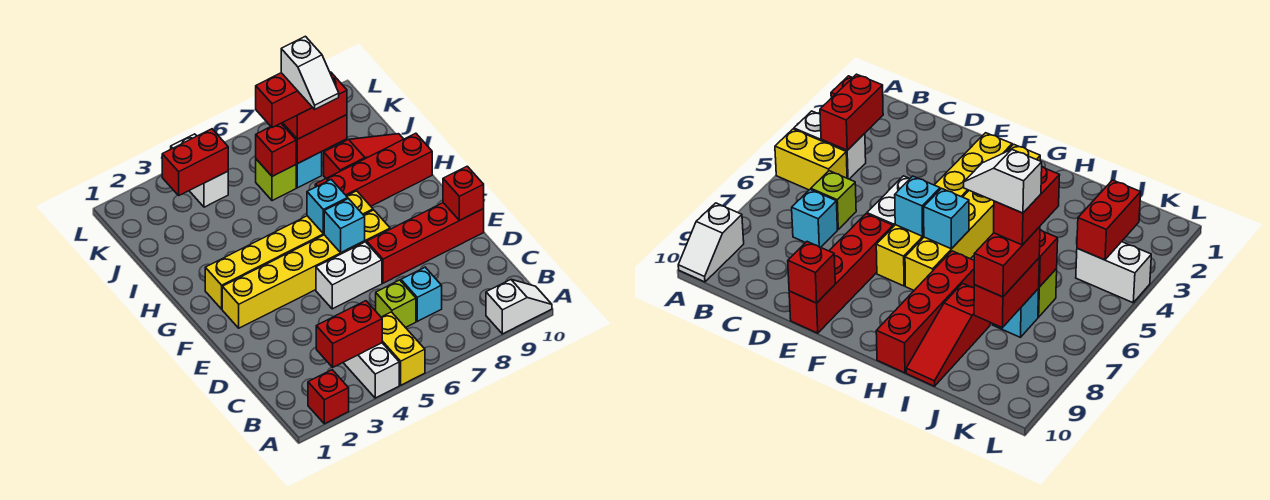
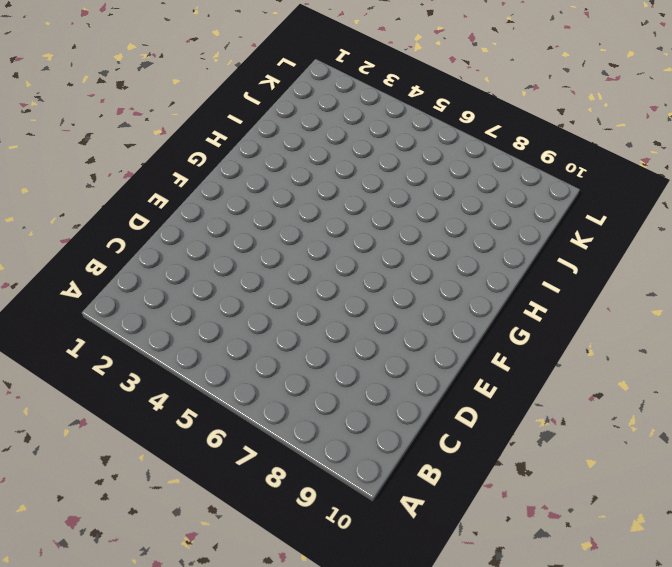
none -> red 1x1 brick [308,370,349,424]
none -> white 1x2 brick [343,343,399,398]
none -> yellow 1x2 brick [381,312,425,385]

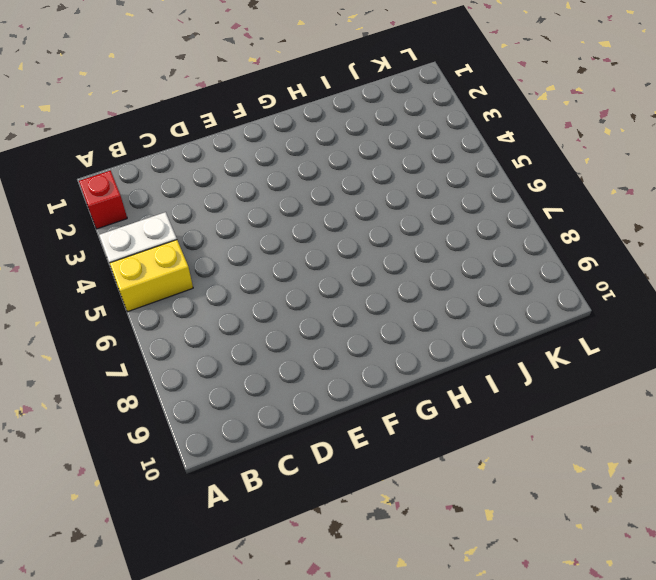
none -> white 1x2 slope [486,279,552,334]
none -> lime 1x1 brick [376,280,416,328]
none -> cyan 1x1 brick [401,267,442,321]

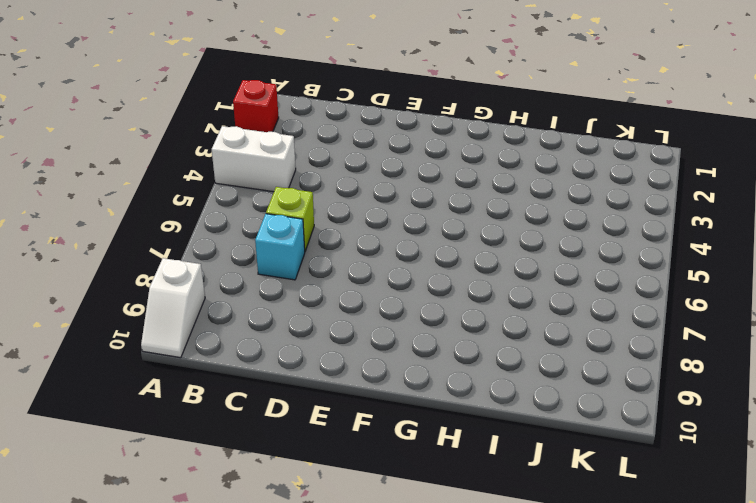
none -> yellow 1x2 brick [381,312,425,385]
none -> white 1x2 brick [316,242,382,309]
none -> red 1x4 brick [367,203,484,283]

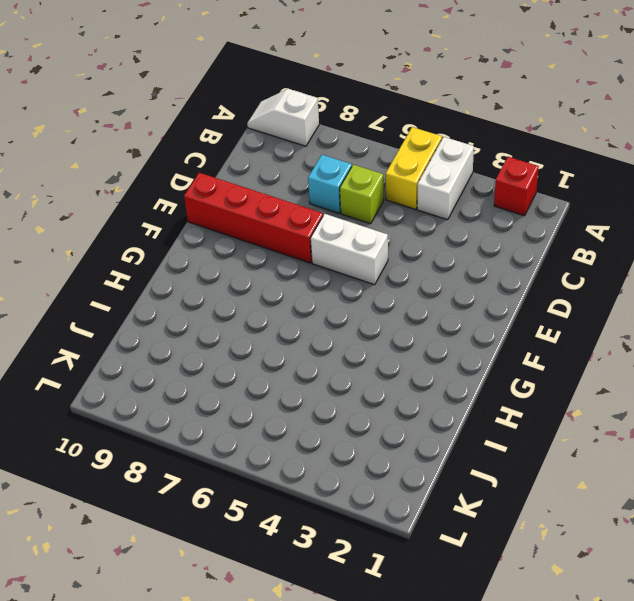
none -> yellow 1x6 brick [222,210,390,328]
none -> yellow 1x6 brick [205,191,373,309]
none -> red 1x4 brick [315,133,432,206]

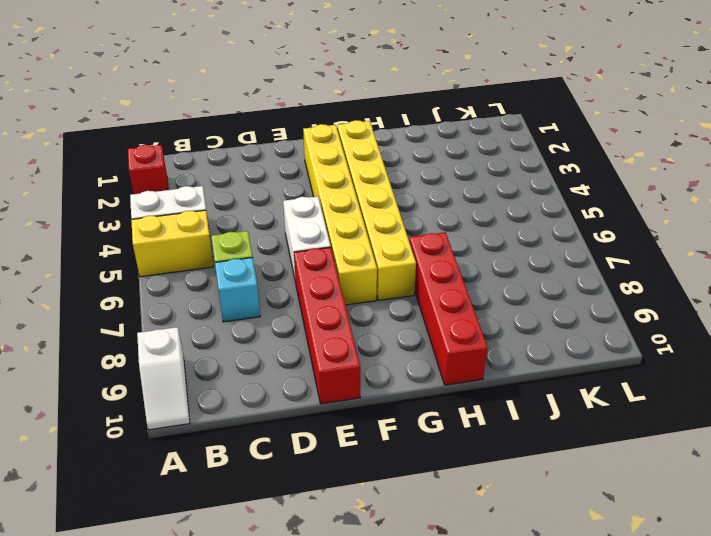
none -> red 1x3 slope [324,134,403,178]
none -> lime 1x1 brick [256,159,296,201]
none -> cyan 1x1 brick [296,152,322,188]

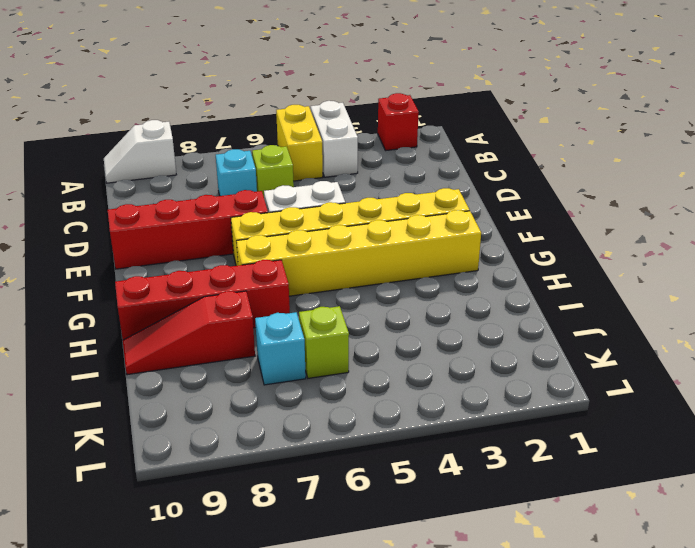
none -> white 1x2 brick [171,134,228,207]
none -> red 1x2 brick [316,301,382,367]
none -> red 1x1 brick [443,166,484,221]

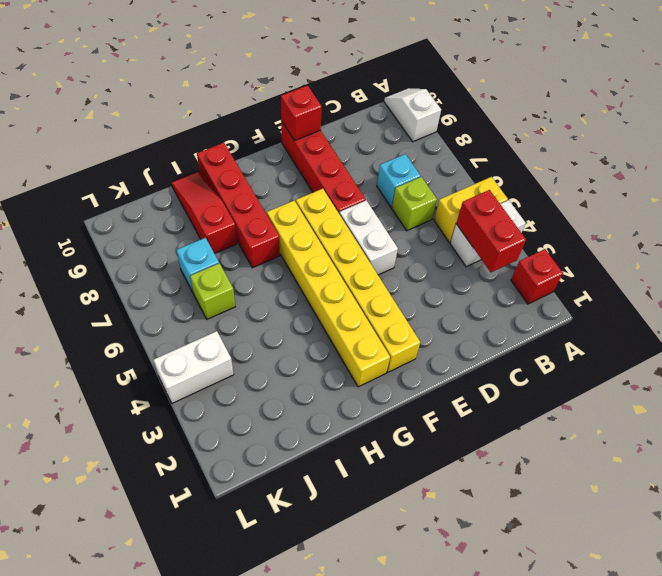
none -> cyan 1x1 brick [324,199,365,253]
none -> cyan 1x1 brick [307,180,348,234]
none -> red 1x1 brick [256,124,296,176]

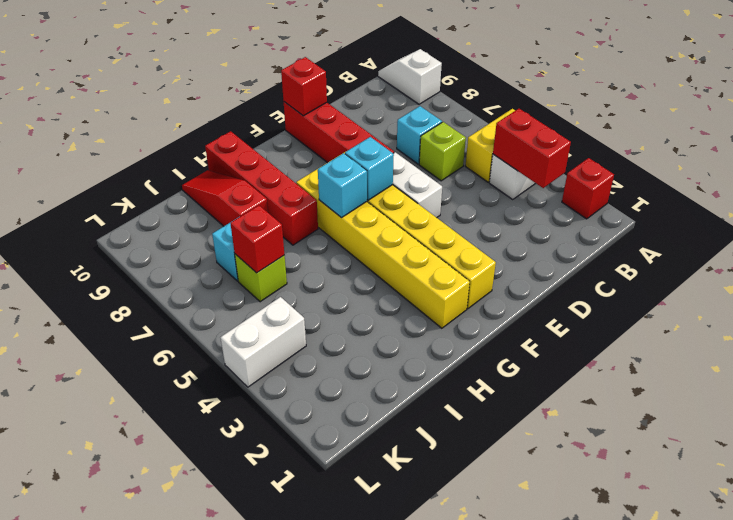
none -> red 1x2 brick [281,115,347,164]
none -> red 1x2 brick [162,129,228,195]
none -> red 1x2 brick [283,72,347,139]

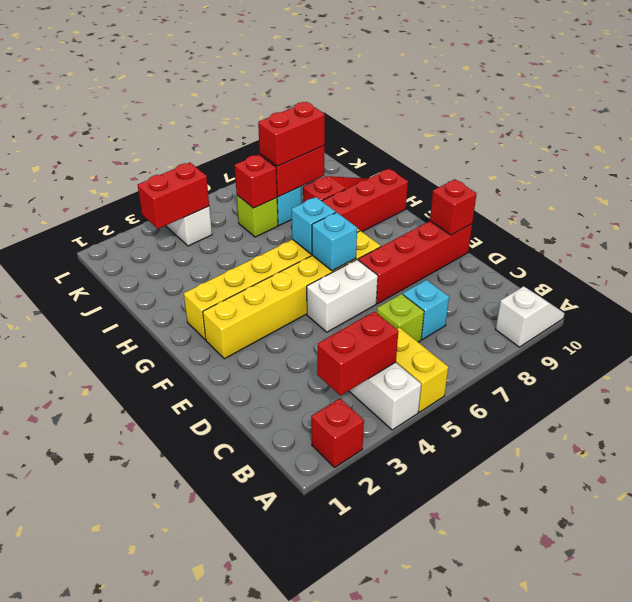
none -> red 1x2 brick [256,73,312,128]
none -> white 1x2 slope [281,36,339,109]

